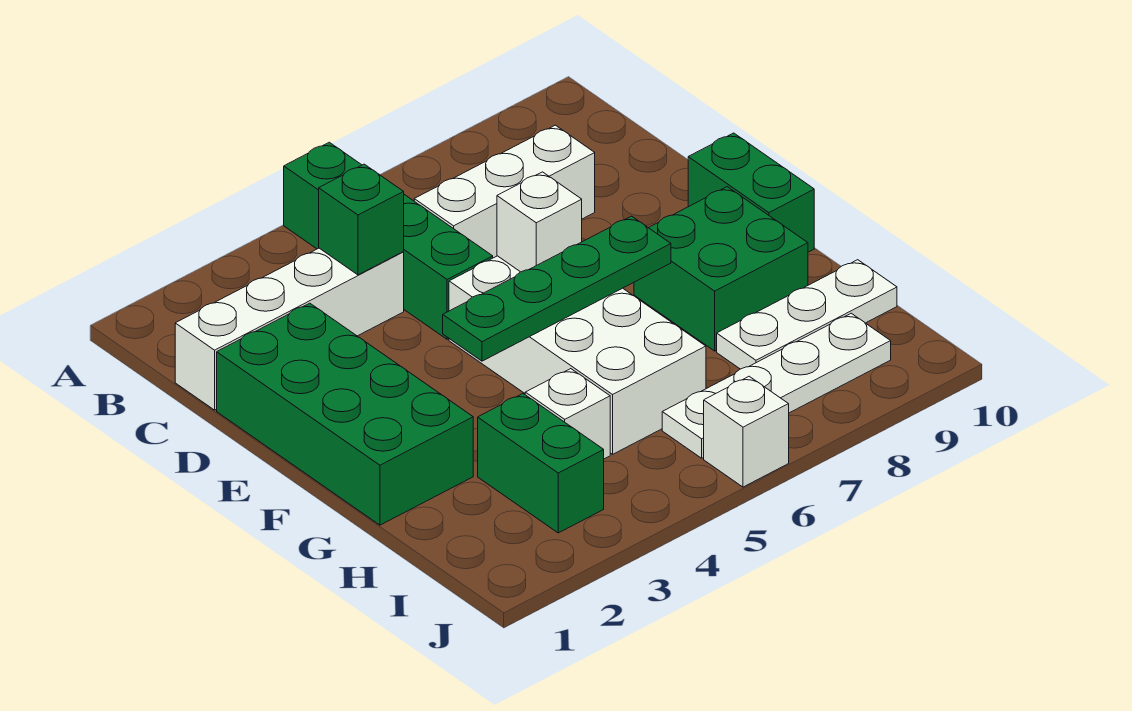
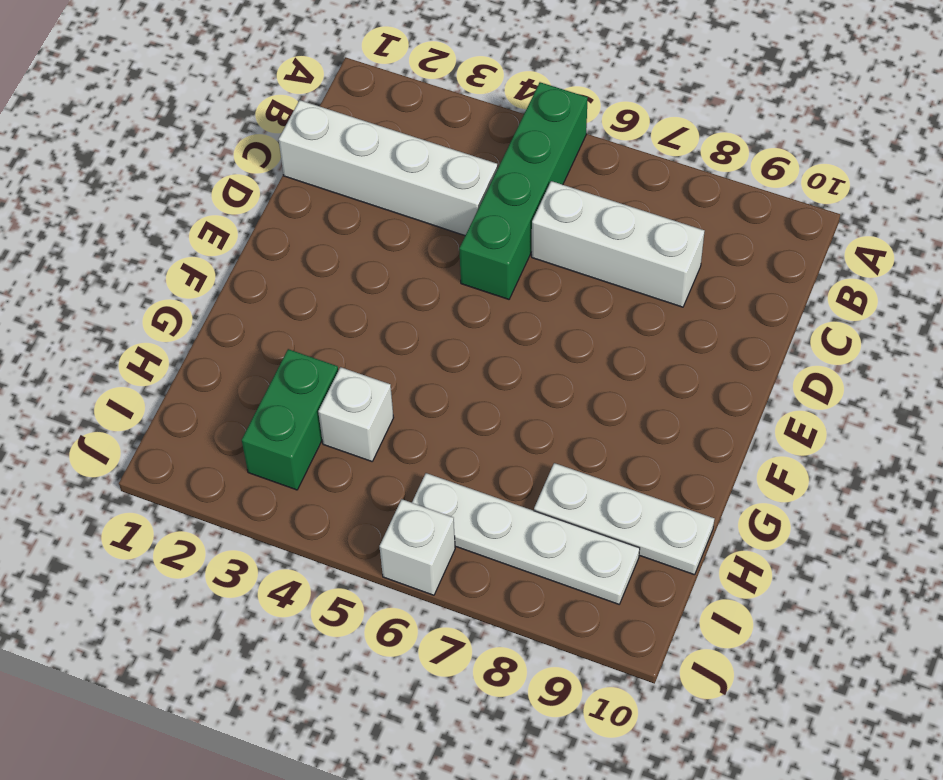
none -> green 2x4 brick [217,303,473,525]
none -> white 2x4 brick [449,256,706,454]
none -> green 1x2 brick [688,133,814,252]

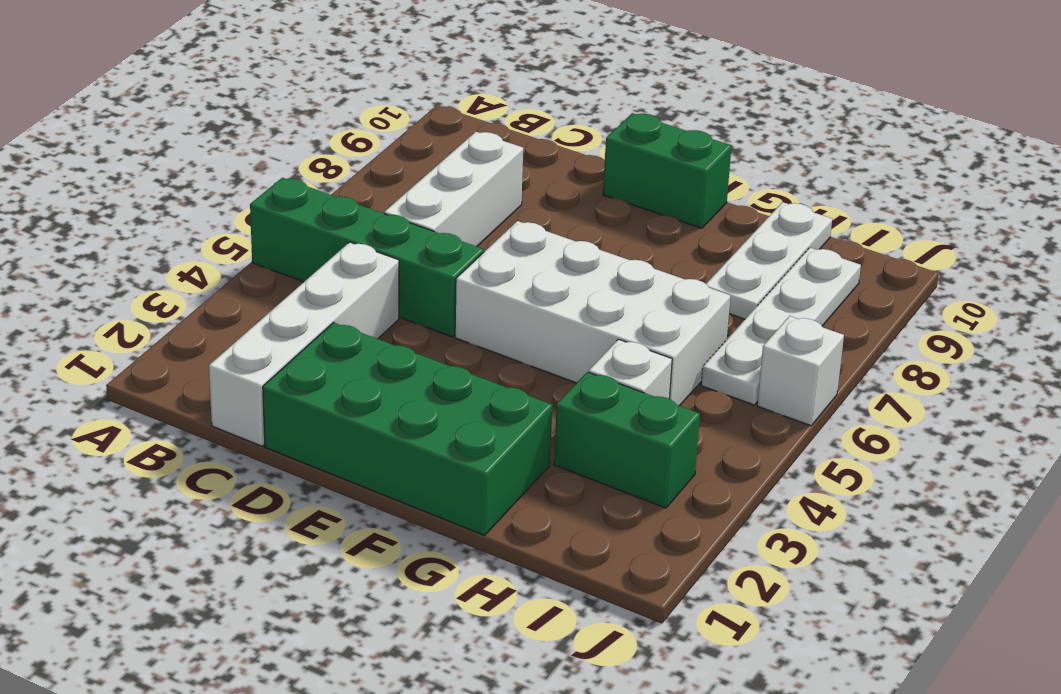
none -> green 2x2 brick [634,187,808,351]
none -> green 1x1 brick [319,164,404,275]
none -> white 1x1 brick [497,172,582,272]

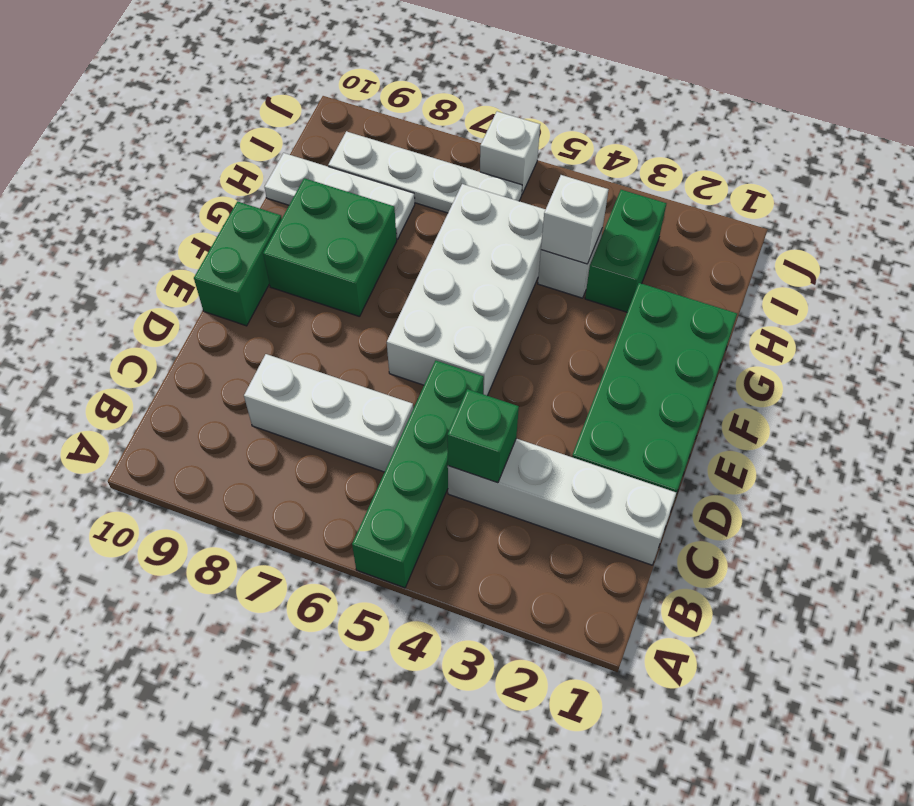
white 1x1 brick [541,175,609,264] -> white 1x1 brick moved to [497,172,582,272]
none -> green 1x4 plate [443,216,671,361]

